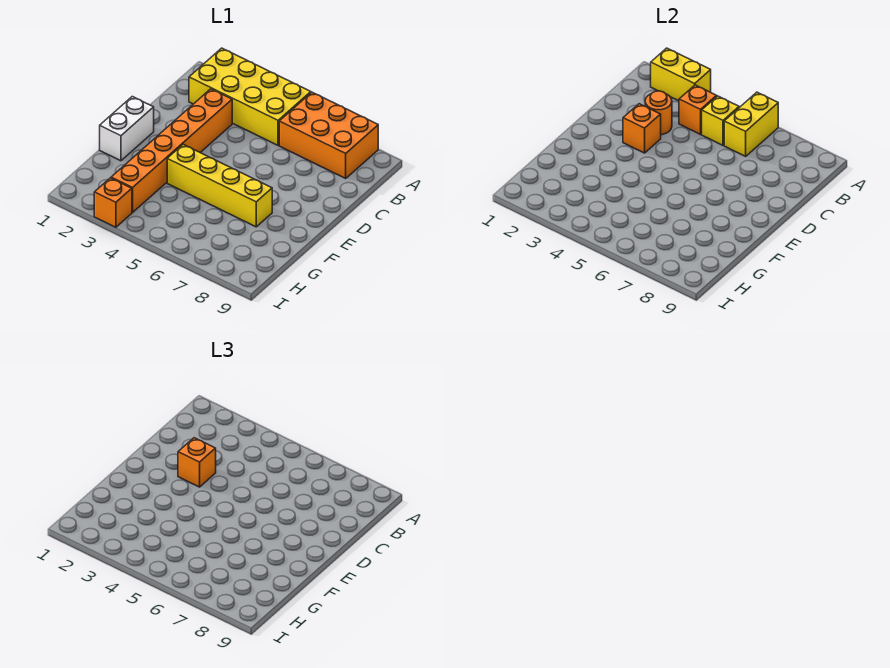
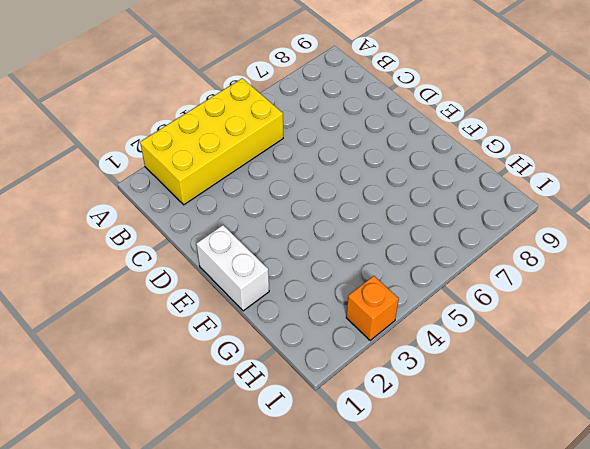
none -> orange 2x3 brick [279,92,378,178]
none -> orange 1x6 brick [111,89,232,212]
none -> yellow 1x4 brick [167,144,272,227]

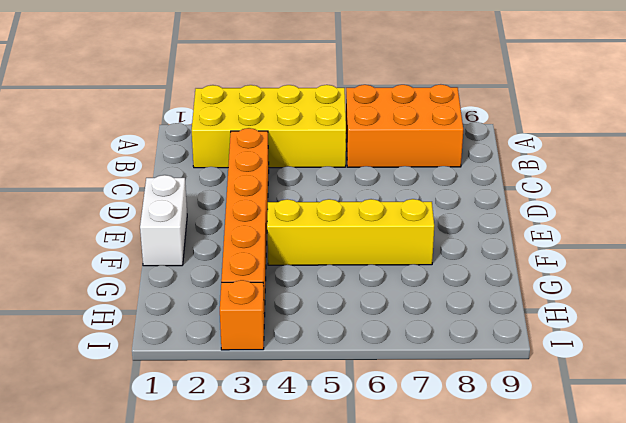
none -> yellow 1x2 brick [651,48,711,101]
none -> yellow 1x2 brick [724,92,778,156]
none -> orange 1x1 brick [679,85,717,134]

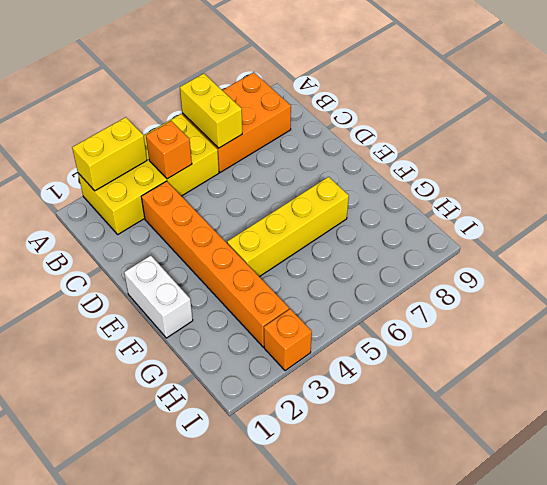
none -> yellow 1x1 brick [702,96,739,145]
none -> orange 1x1 round brick [645,91,672,135]
none -> orange 1x1 brick [623,104,661,153]

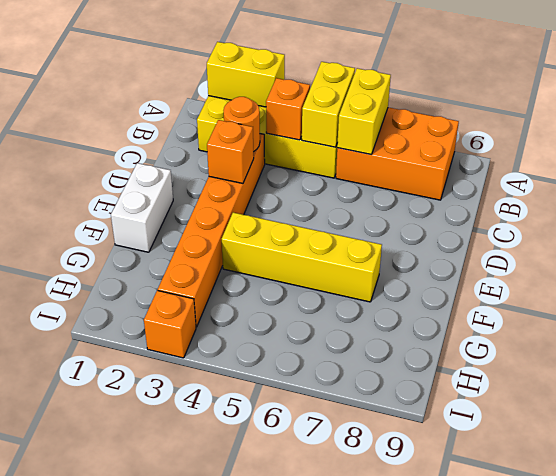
yellow 1x2 brick [302,62,355,147] -> yellow 1x1 brick [702,96,739,145]
none -> orange 1x1 brick [178,438,216,487]

